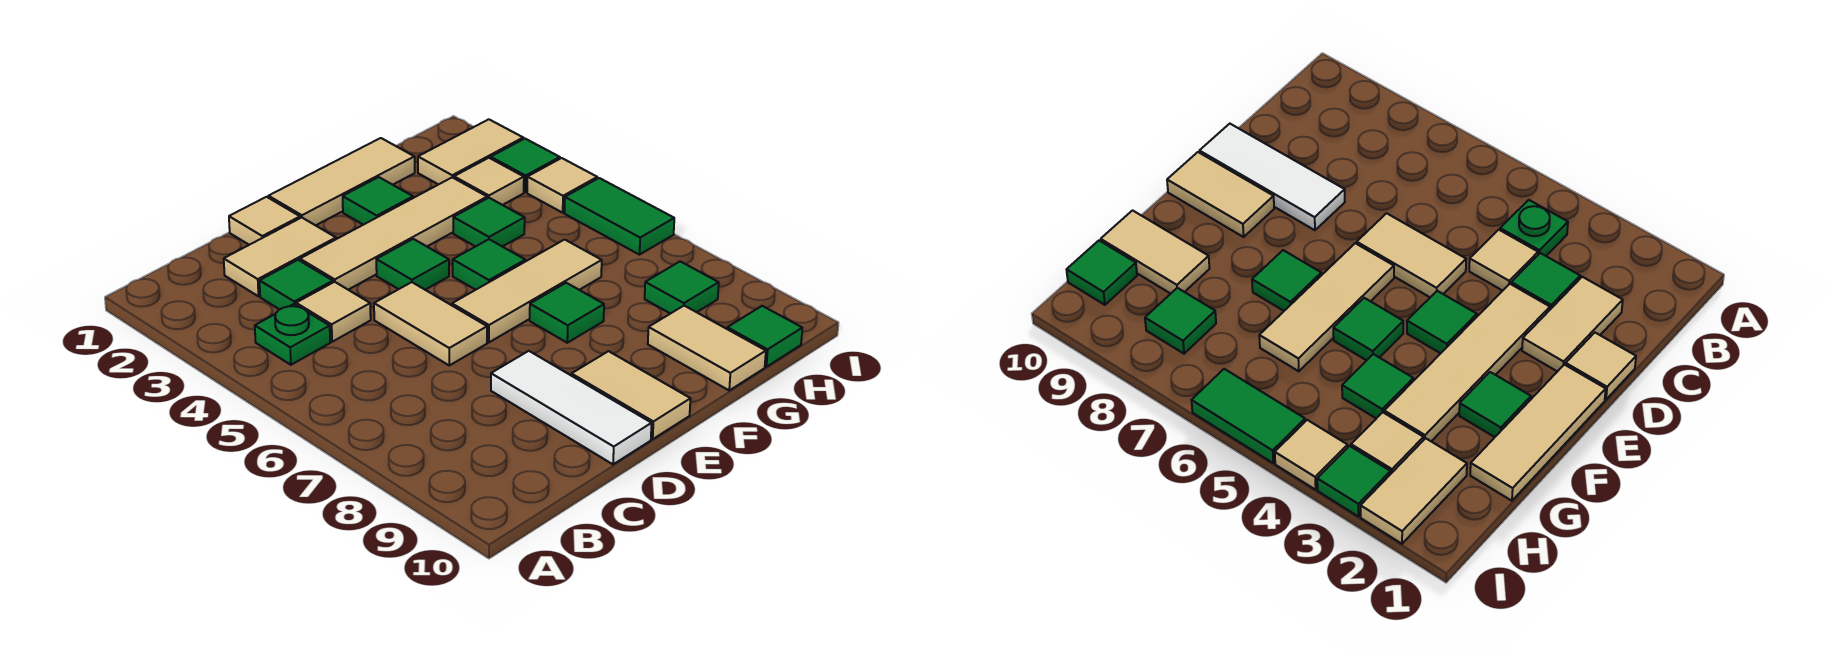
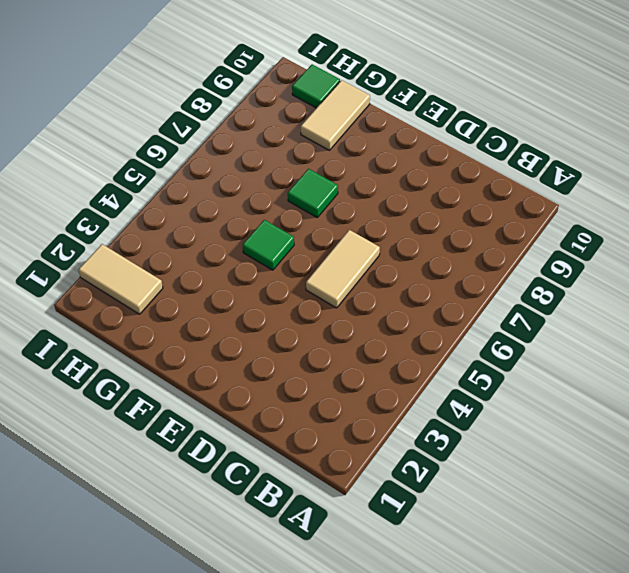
none -> green 1x1 plate [255,304,330,365]
none -> tan 1x2 tile [224,218,336,296]
none -> green 1x1 tile [260,260,333,310]

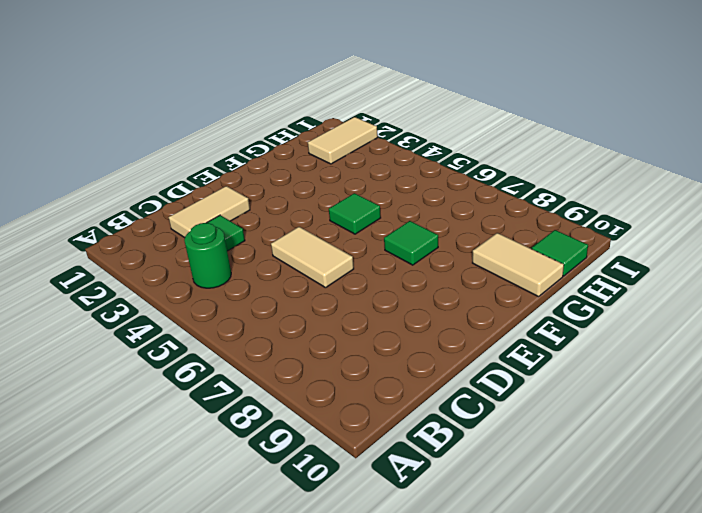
green 1x1 round brick [184,223,231,288] -> green 1x1 plate [255,304,330,365]
none -> tan 1x1 tile [296,282,371,342]
none -> tan 1x1 tile [229,197,300,245]
none -> tan 1x4 tile [300,177,487,290]

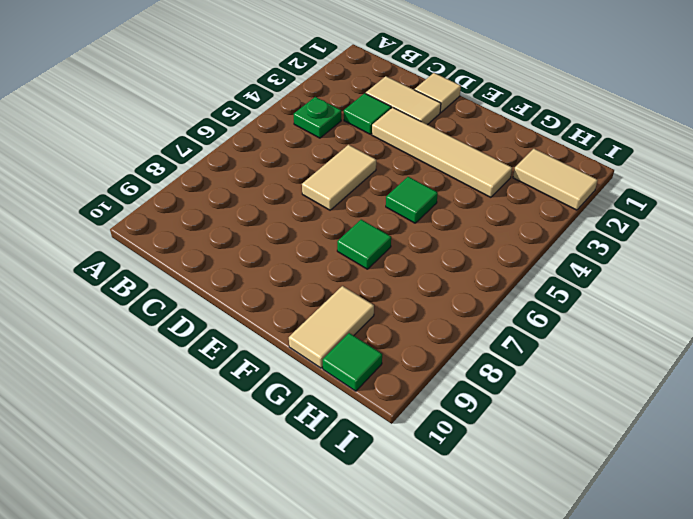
none -> tan 1x1 tile [296,282,371,342]
none -> white 1x3 tile [491,351,652,464]
none -> tan 1x3 tile [268,138,415,225]

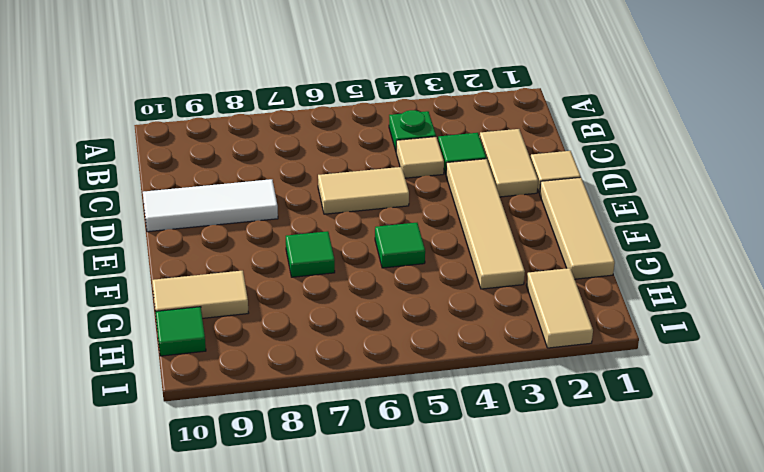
none -> green 1x1 tile [376,239,449,290]
none -> tan 1x3 tile [452,240,602,342]
none -> tan 1x2 tile [571,351,690,439]

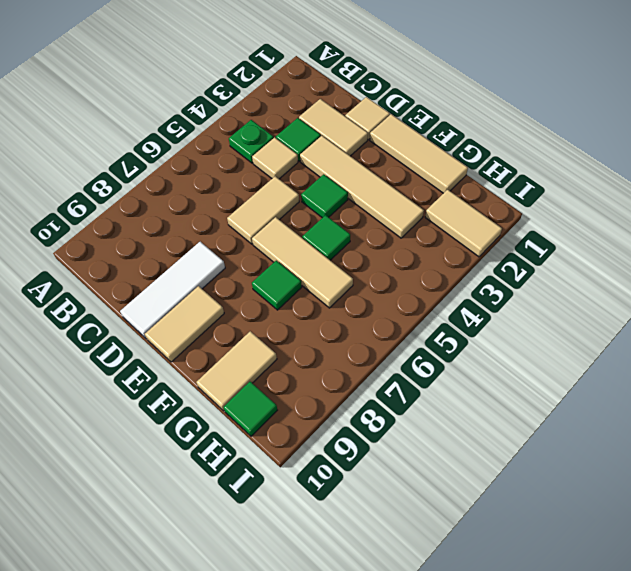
none -> green 1x1 tile [343,177,413,225]
none -> green 1x1 tile [453,198,525,247]
none -> tan 1x1 tile [454,158,524,205]

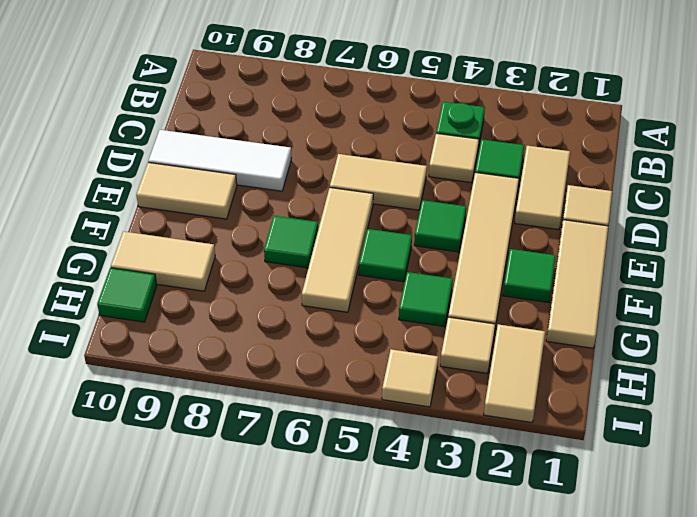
none -> green 1x1 tile [645,261,719,314]
none -> green 1x1 tile [491,139,560,192]
none -> green 1x2 tile [564,178,674,255]

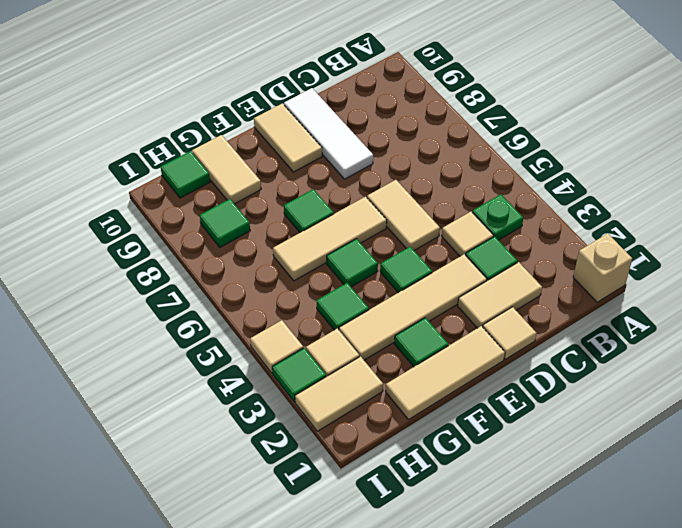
tan 1x1 brick [573,234,632,302] -> none
none -> green 1x2 tile [564,178,674,255]

